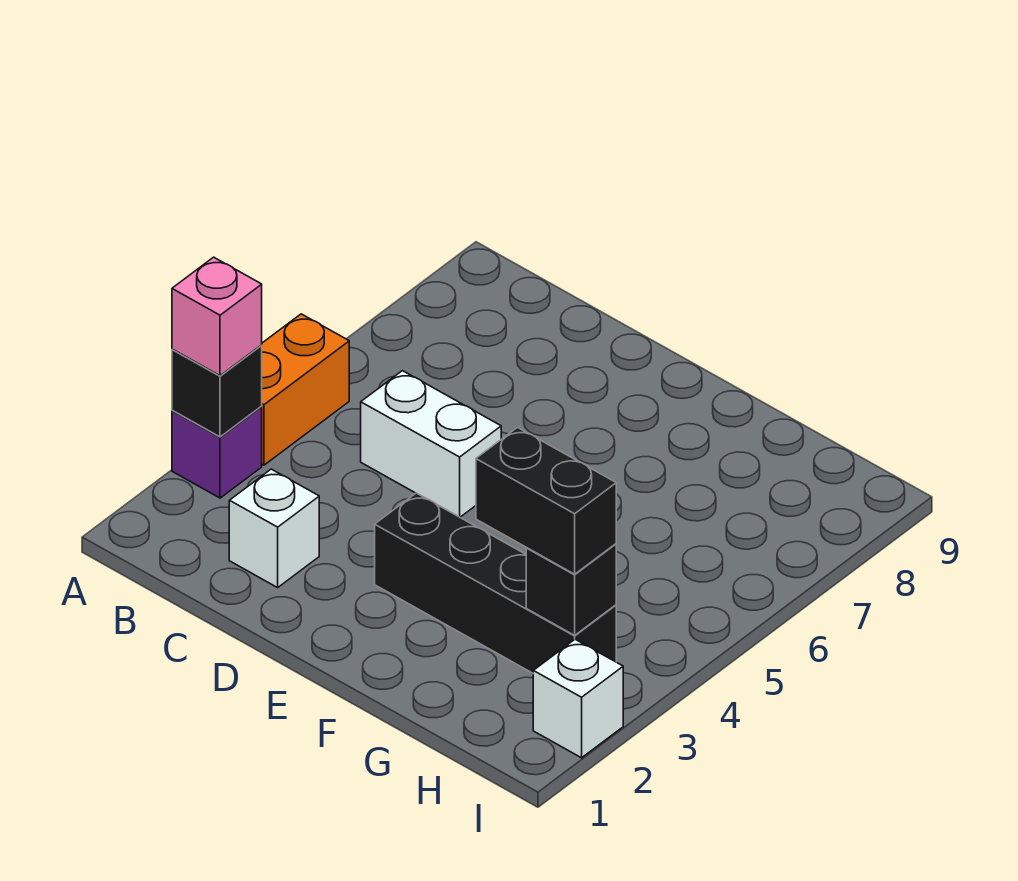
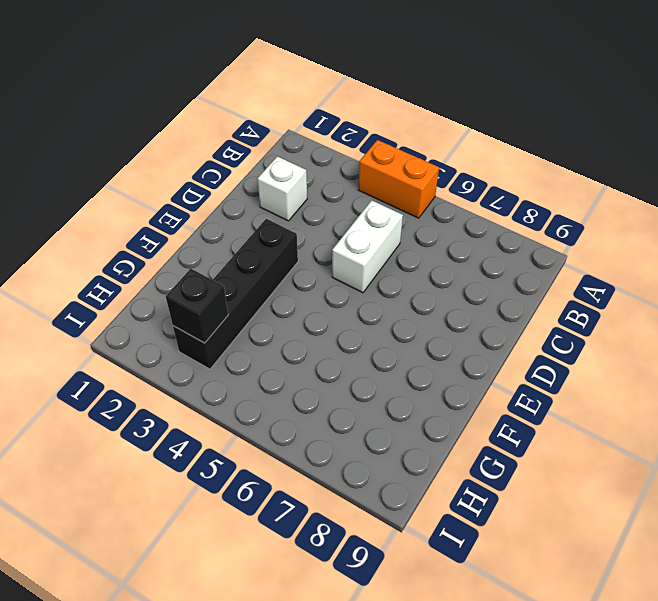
none -> purple 1x1 brick [172,407,262,498]
none -> white 1x1 brick [533,639,623,758]

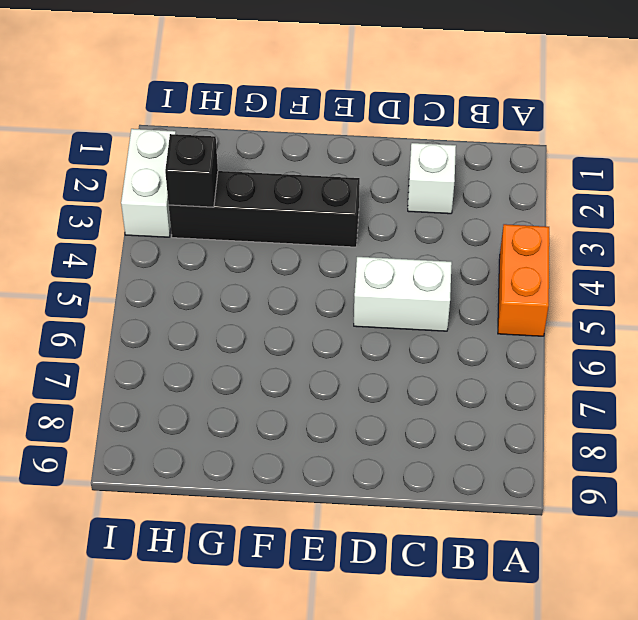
white 1x2 brick [121,129,176,237] -> white 1x1 brick [533,639,623,758]
none -> purple 1x1 brick [172,407,262,498]
none -> black 1x1 brick [172,345,262,437]

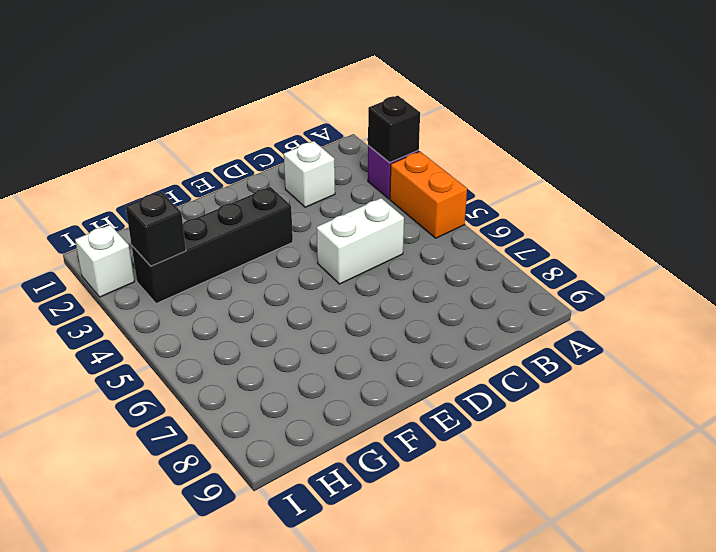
none -> pink 1x1 brick [172,257,262,376]
none -> black 1x2 brick [476,427,616,574]

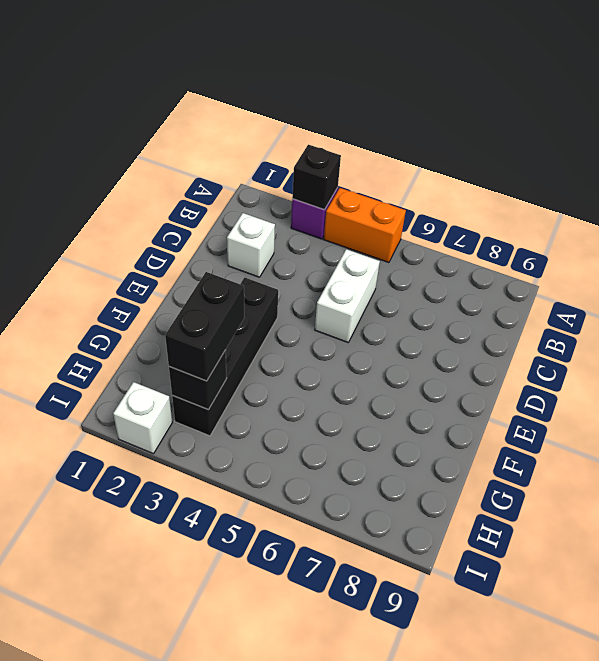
none -> pink 1x1 brick [172,257,262,376]

